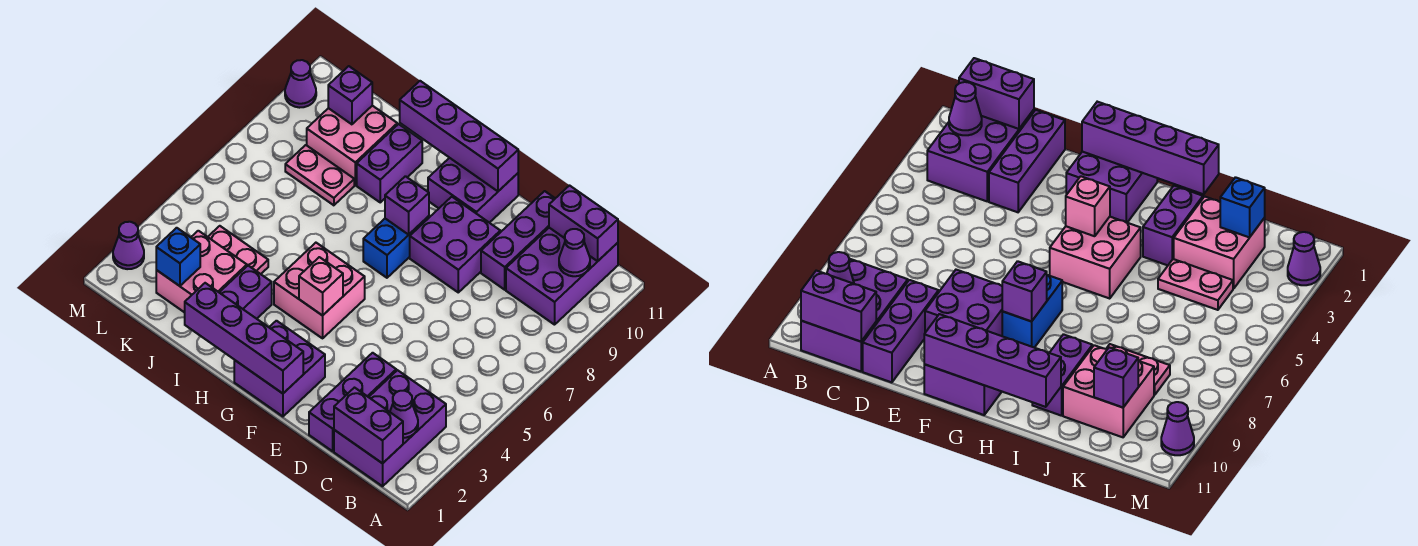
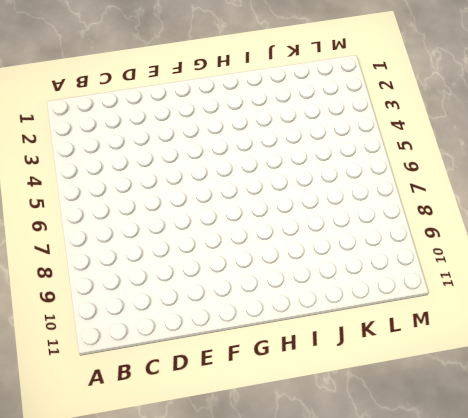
none -> purple 2x3 brick [334,370,446,486]
none -> purple 2x3 brick [506,228,618,325]
none -> purple 1x3 brick [309,353,396,451]

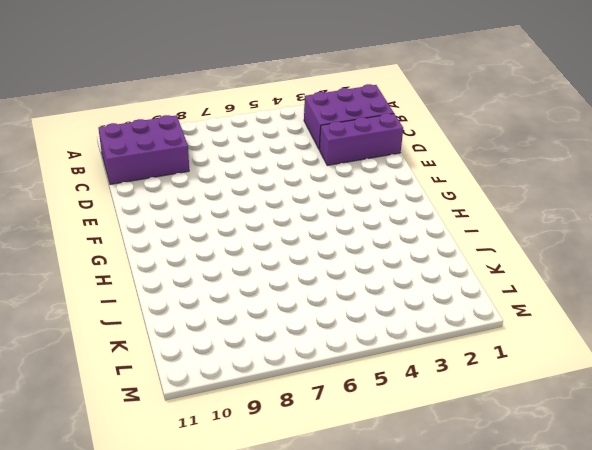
none -> purple 1x3 brick [481,191,555,290]
none -> purple 2x2 brick [410,197,500,292]
none -> purple 2x2 brick [234,321,325,416]

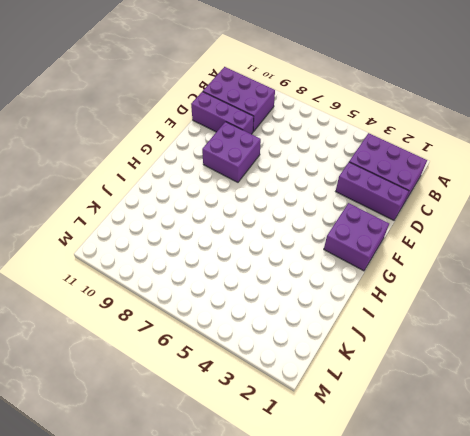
none -> purple 2x2 brick [428,158,518,223]
none -> pink 2x2 brick [274,243,365,338]
none -> blue 1x2 brick [363,216,429,278]

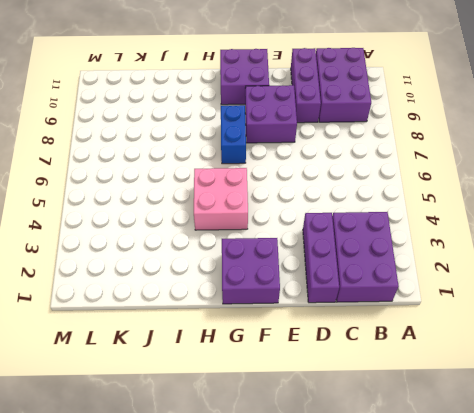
none -> purple 1x2 brick [219,266,272,319]
none -> purple 1x2 brick [357,124,422,202]
none -> pink 2x2 brick [156,231,247,313]

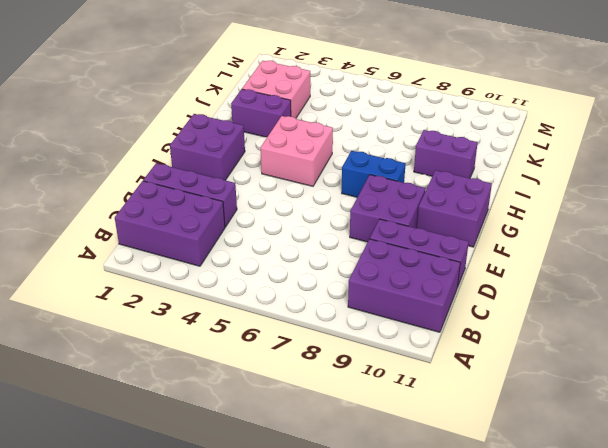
none -> pink 1x2 plate [208,226,268,274]
none -> pink 1x2 plate [285,145,354,205]
none -> pink 2x2 brick [307,106,397,185]

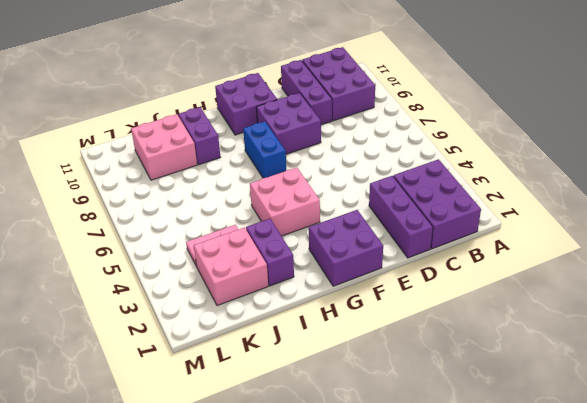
none -> pink 1x2 plate [285,145,354,205]
none -> purple 1x1 cone [113,222,144,269]
none -> purple 1x1 cone [285,60,316,108]

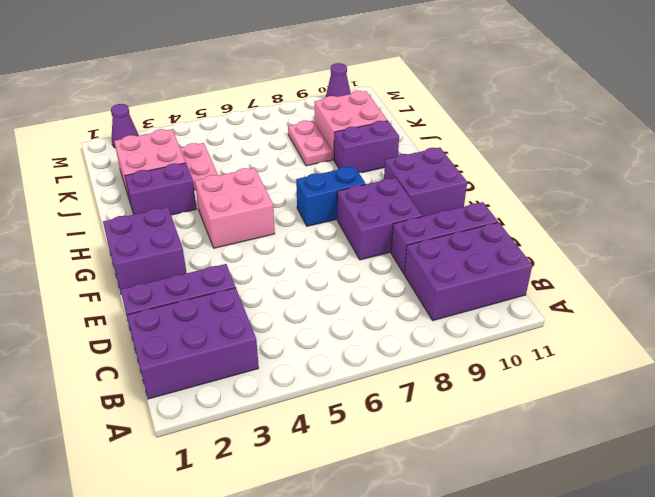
none -> purple 1x2 brick [334,388,403,463]
none -> purple 1x1 cone [390,391,418,438]
none -> purple 1x1 cone [559,229,590,276]

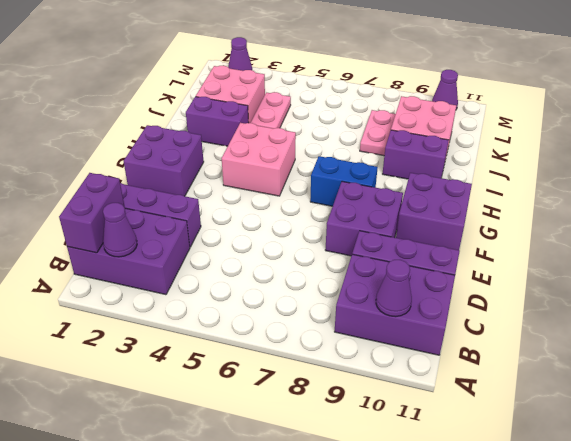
none -> purple 1x2 brick [549,186,618,261]
none -> purple 1x4 brick [185,283,303,393]
none -> purple 1x4 brick [400,81,518,191]

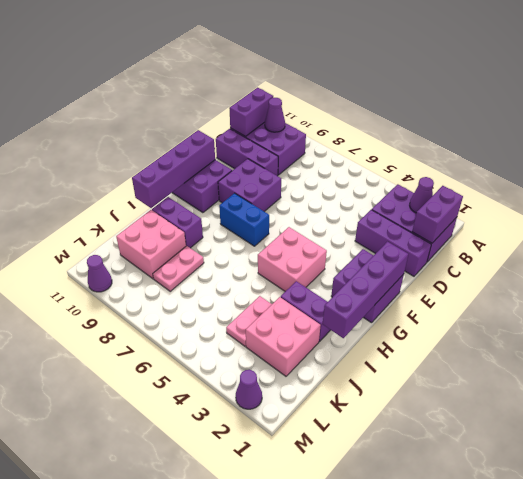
none -> pink 1x1 brick [299,257,343,316]
none -> purple 1x1 brick [385,176,429,235]
none -> blue 1x1 brick [156,228,200,286]

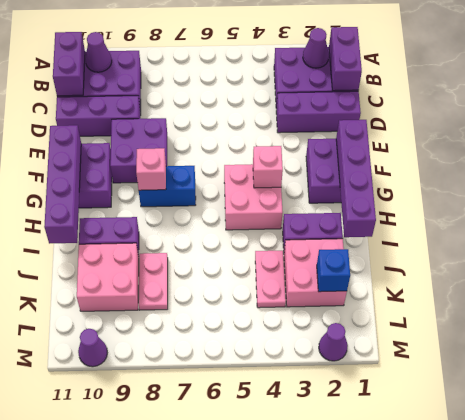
pink 1x1 brick [136,148,166,190] -> purple 1x1 brick [385,176,429,235]
none -> purple 1x1 brick [328,66,372,124]

